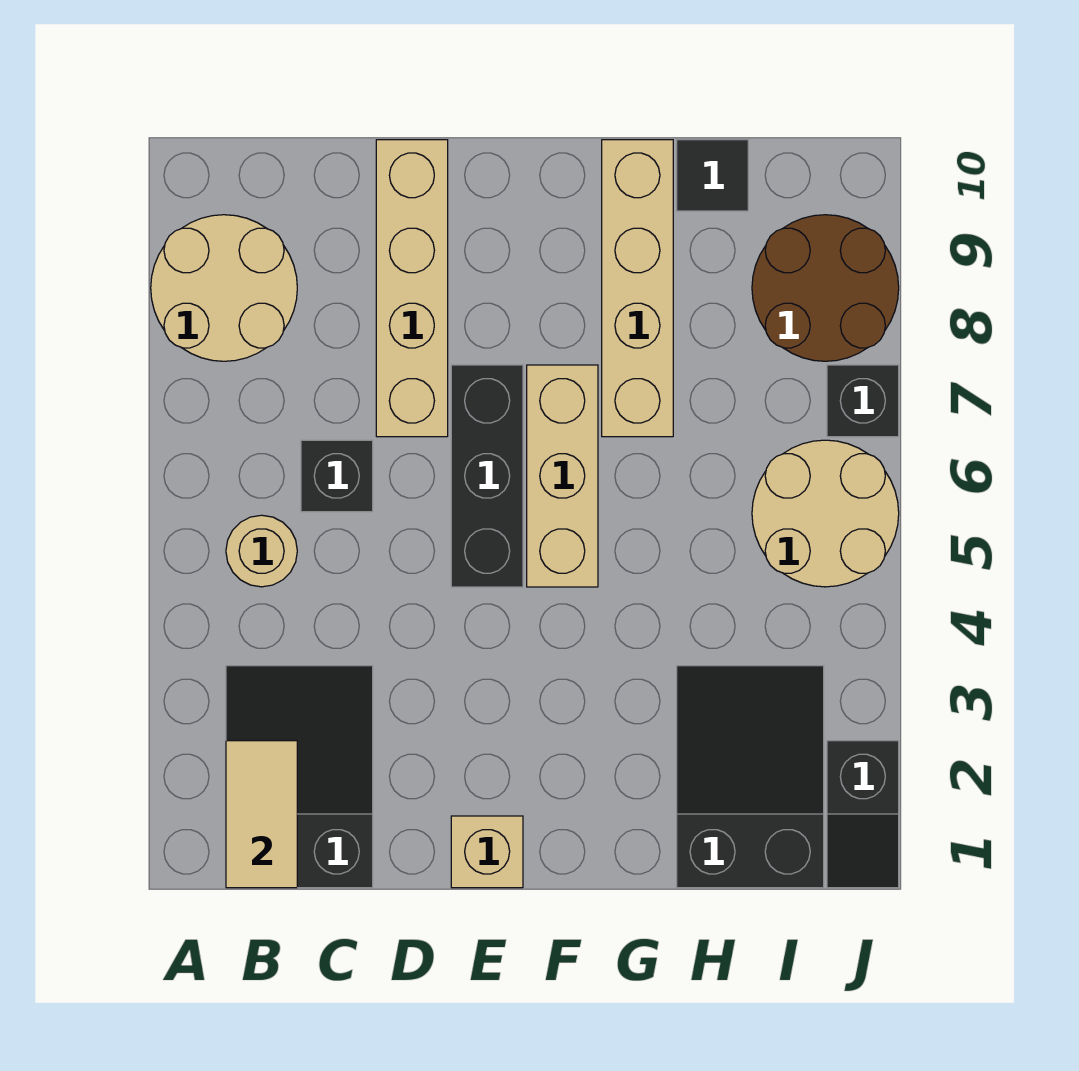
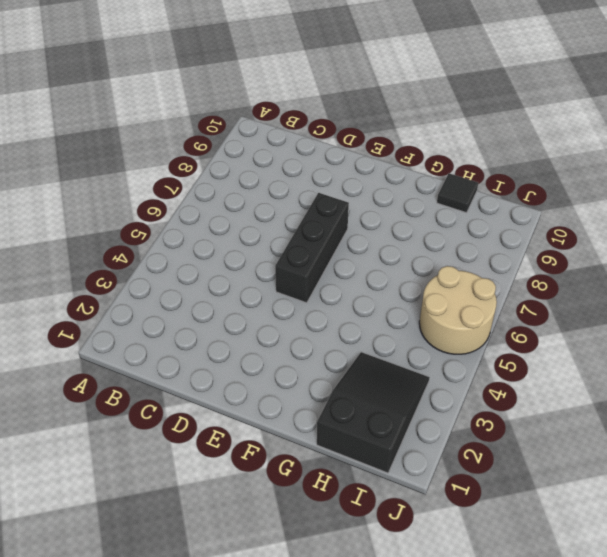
none -> tan 2x2 round brick [151,215,297,361]
none -> black 2x3 slope [226,666,373,888]
none -> tan 1x1 round brick [226,515,297,587]

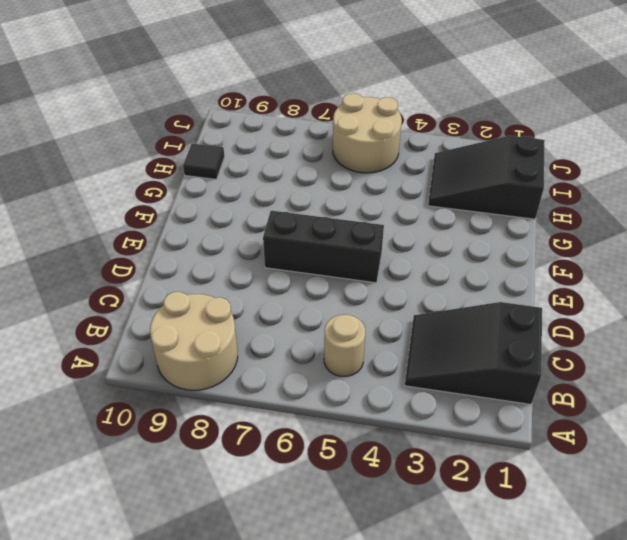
none -> black 1x1 brick [301,440,373,512]
none -> tan 1x4 brick [376,140,448,437]
none -> tan 1x1 brick [451,816,523,888]

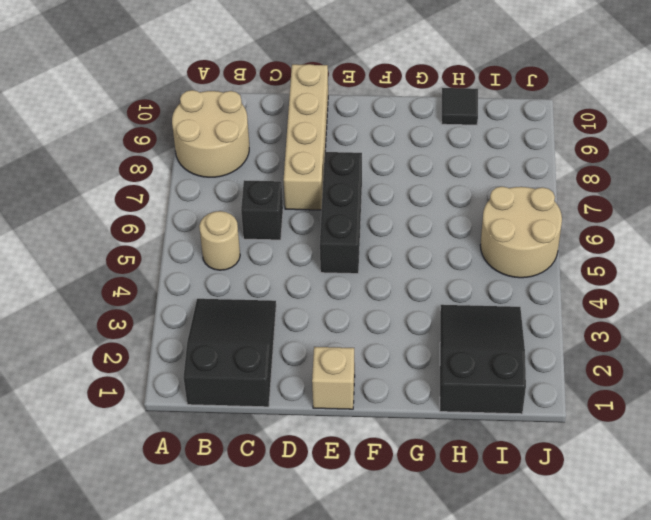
none -> tan 1x3 brick [527,365,598,587]
none -> tan 1x4 brick [602,140,673,437]
none -> brown 2x2 round brick [752,215,899,361]

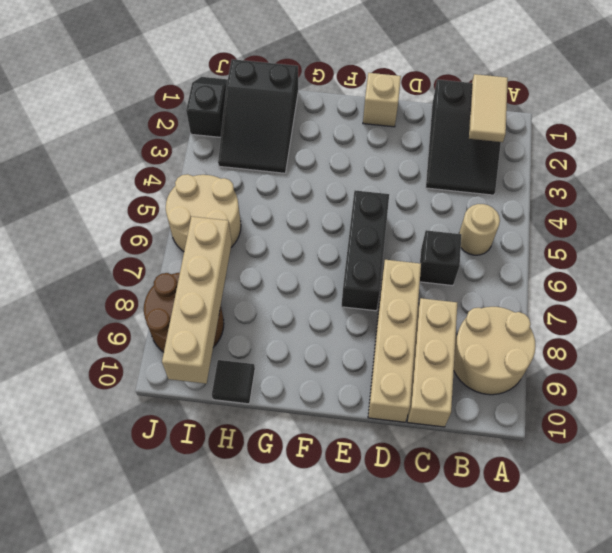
tan 1x3 brick [407,298,457,427] -> tan 1x3 brick moved to [527,365,598,587]
tan 1x4 brick [162,217,232,384] -> tan 1x4 brick moved to [602,140,673,437]
none -> black 1x1 brick [827,365,899,437]

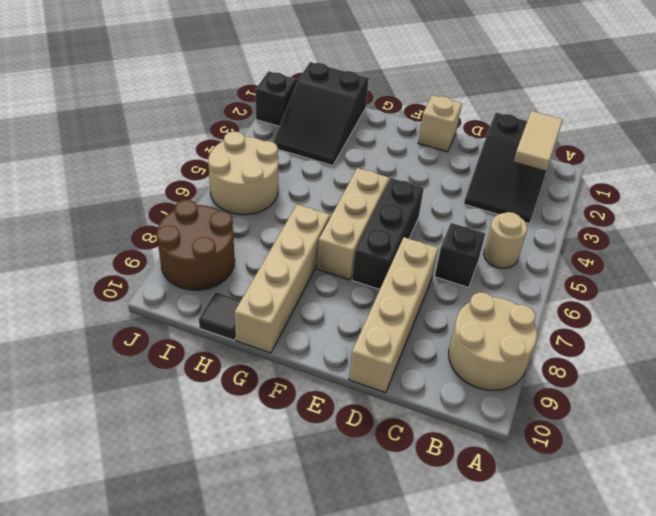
none -> black 1x1 brick [827,365,899,437]

